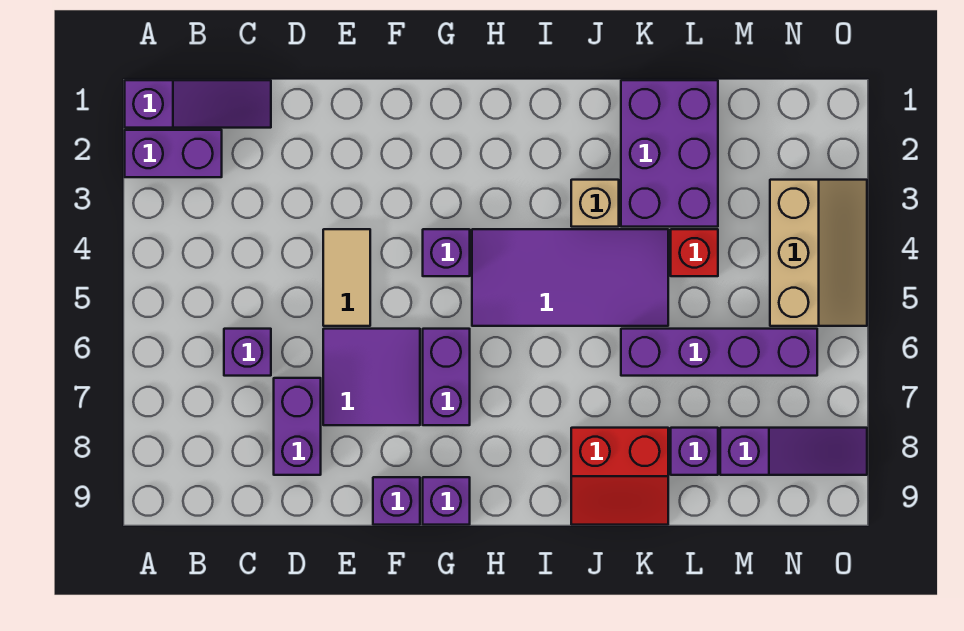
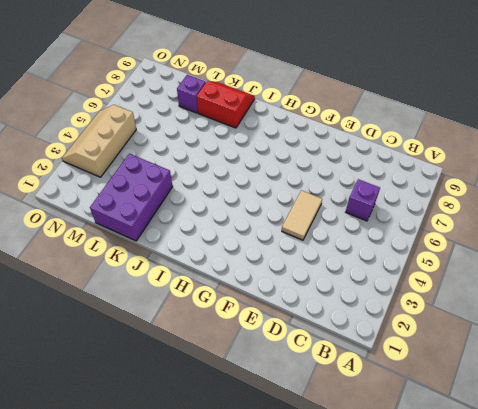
none -> purple 1x3 slope [125,80,271,128]
none -> purple 1x2 brick [125,130,222,177]
none -> purple 1x2 brick [274,378,321,475]

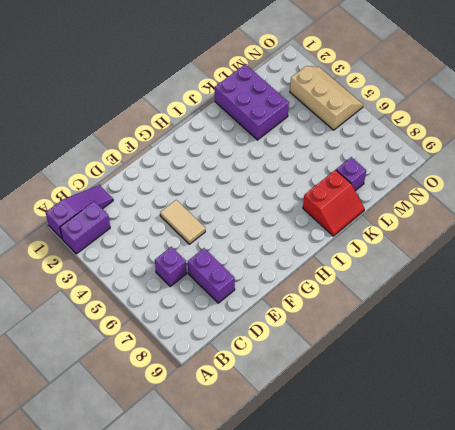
none -> purple 2x2 tile [323,329,420,425]
none -> purple 1x1 brick [373,477,420,525]
none -> purple 1x1 brick [423,229,470,276]

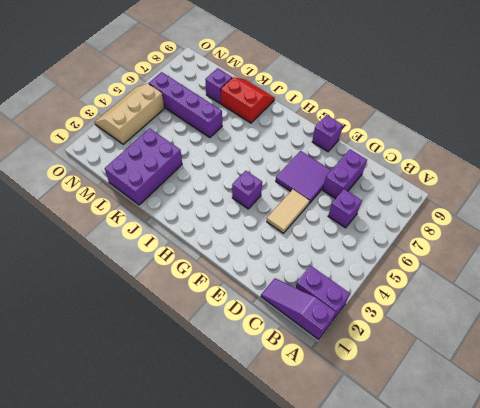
none -> purple 1x2 brick [423,329,470,425]
none -> purple 1x1 brick [423,477,470,525]
none -> purple 2x4 tile [472,229,668,326]

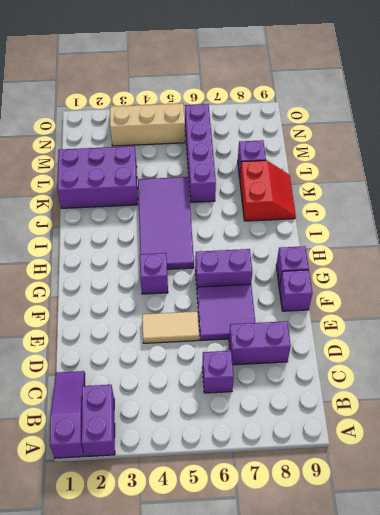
none -> tan 1x1 brick [571,180,619,227]
none -> red 1x1 brick [671,229,718,276]
none -> purple 1x3 slope [720,428,867,475]

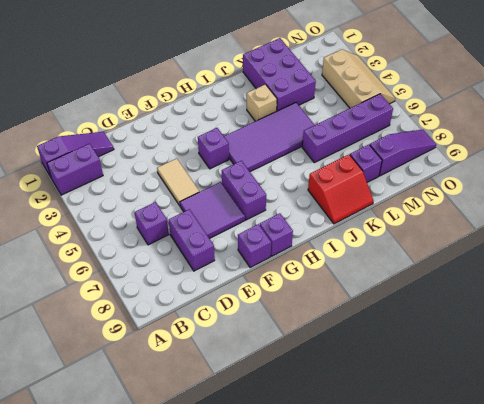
none -> red 1x1 brick [671,229,718,276]

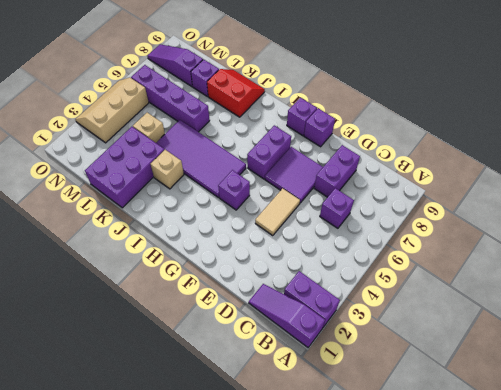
tan 1x1 brick [133,113,165,143] -> red 1x1 brick [671,229,718,276]

